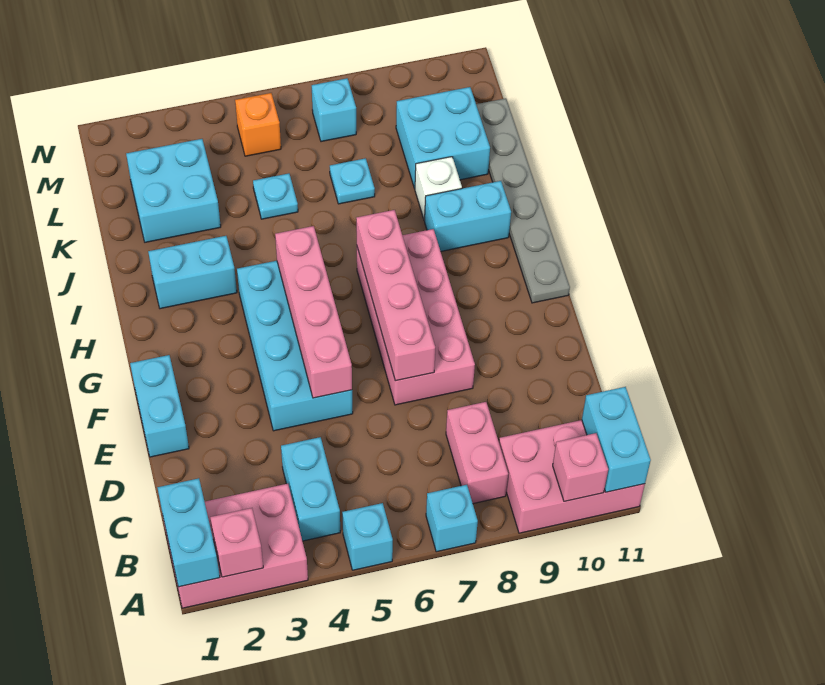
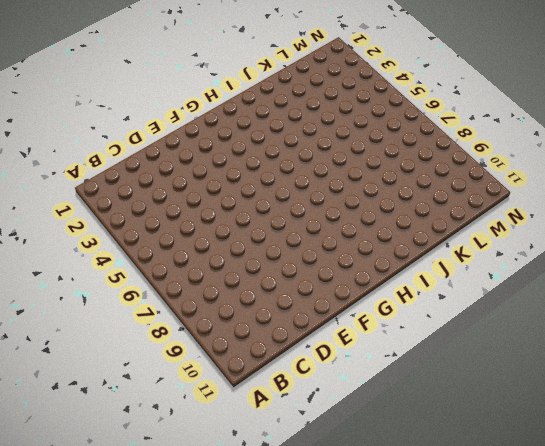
none -> pink 2x3 brick [163,484,308,608]
none -> cyan 1x1 brick [342,503,393,570]
none -> cyan 1x1 brick [426,485,478,552]

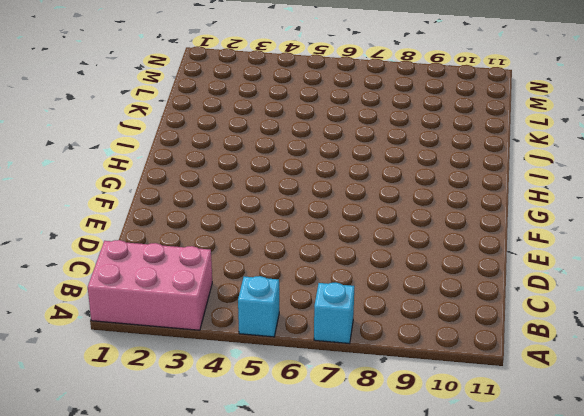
none -> pink 2x3 brick [499,420,645,533]
none -> cyan 1x2 brick [281,437,340,541]
none -> pink 1x2 brick [446,402,508,504]

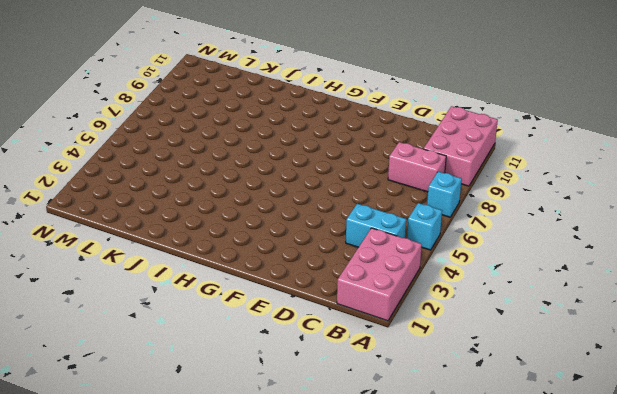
none -> cyan 1x2 brick [130,355,189,457]
none -> cyan 2x4 brick [237,261,353,431]
none -> pink 2x4 brick [357,229,475,405]

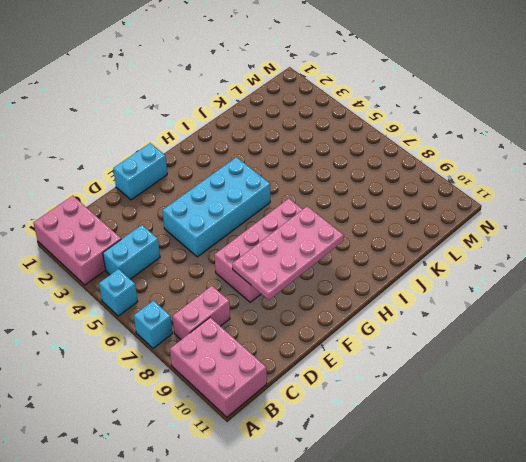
pink 2x4 plate [232,206,344,300] -> none
none -> grey 1x6 plate [476,98,570,303]
none -> cyan 1x2 brick [148,236,237,309]
none -> cyan 1x2 brick [425,181,511,251]

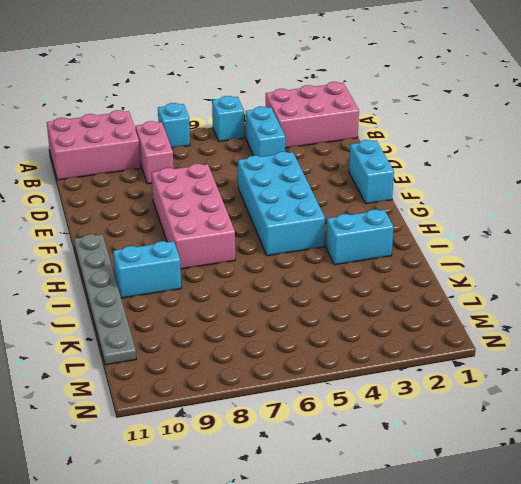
none -> white 1x1 brick [415,157,462,221]
none -> cyan 2x2 brick [126,139,221,242]
none -> cyan 1x1 plate [253,173,298,219]

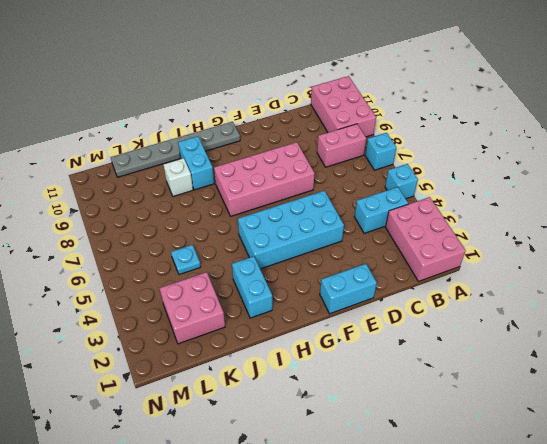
pink 2x2 brick [159,272,225,344] -> cyan 2x2 brick [126,139,221,242]
none -> cyan 1x1 plate [330,158,375,204]
none -> cyan 2x2 brick [396,87,490,189]
none -> orange 1x1 brick [235,93,281,156]

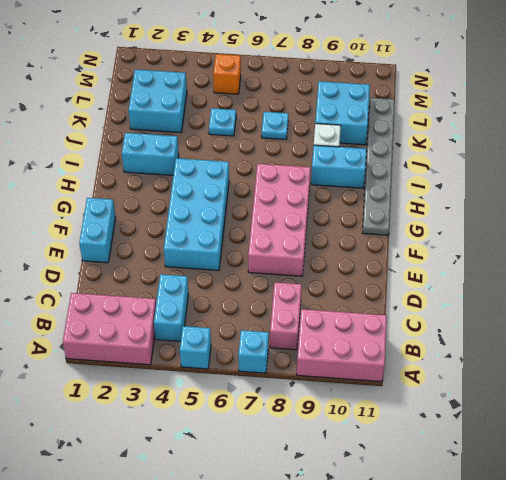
none -> cyan 1x1 brick [312,78,356,142]
none -> cyan 1x2 brick [157,478,220,587]
none -> pink 1x1 brick [210,508,263,577]

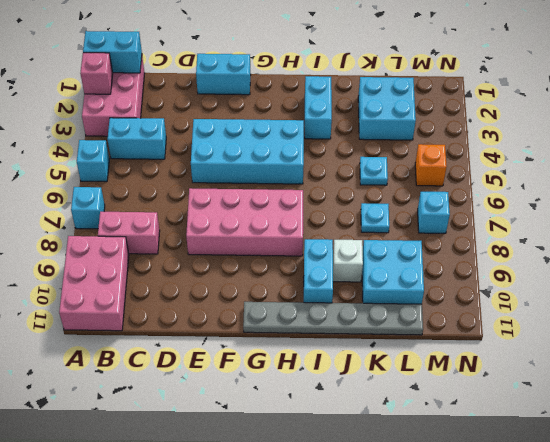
none -> pink 1x1 brick [553,433,608,501]
none -> cyan 1x2 brick [582,387,651,492]
none -> pink 1x4 brick [275,226,352,398]

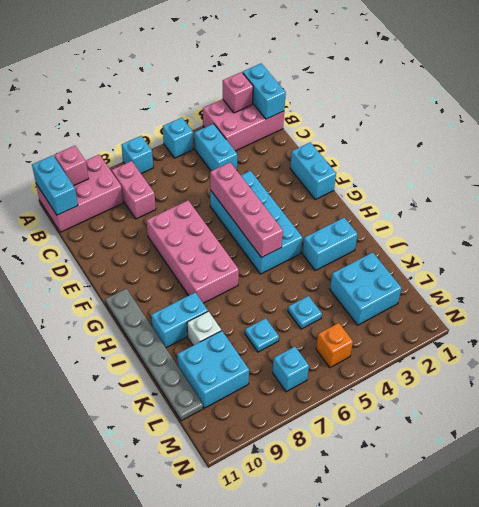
none -> pink 1x4 brick [356,210,435,381]

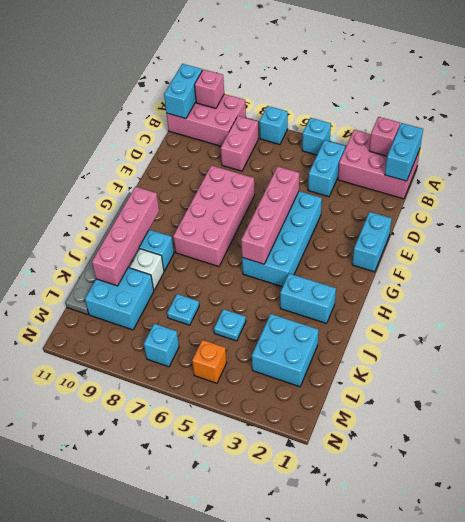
pink 1x4 brick [92,187,159,286] -> pink 1x4 brick moved to [356,210,435,381]

